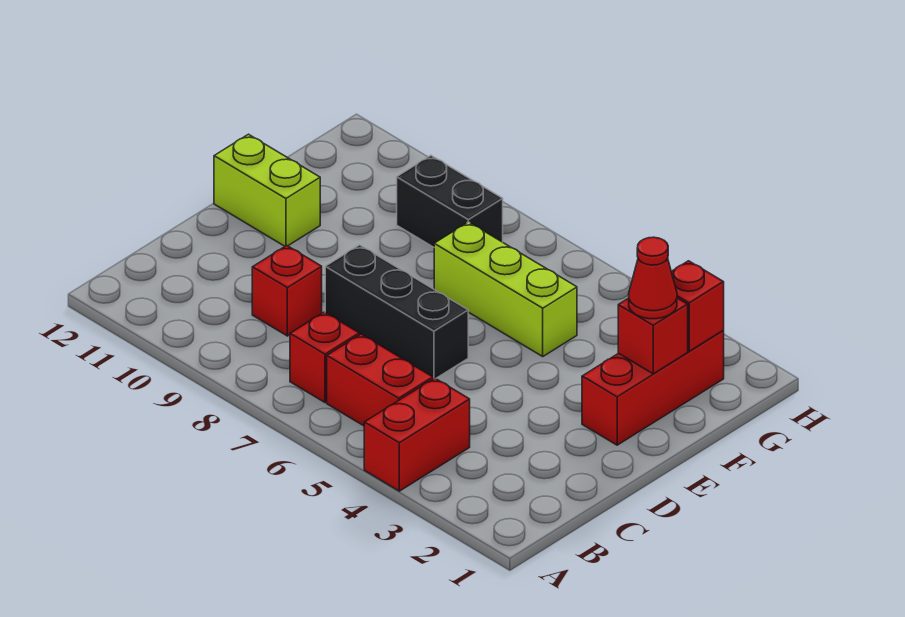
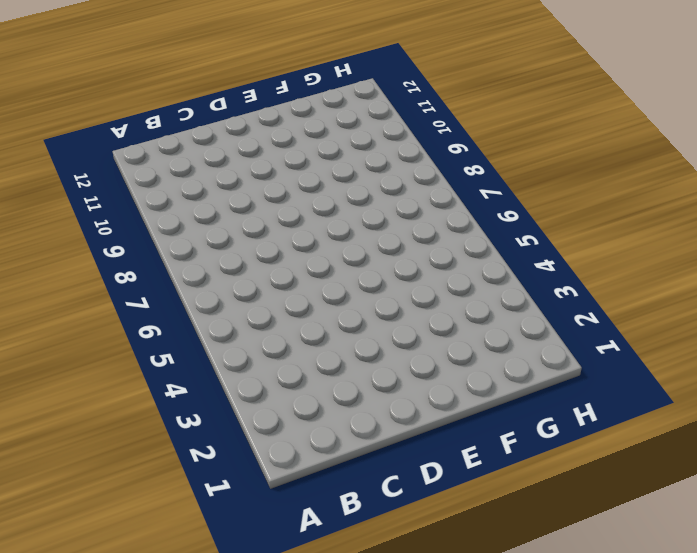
none -> red 1x2 brick [364,378,470,491]
none -> red 1x2 brick [327,334,433,426]
none -> red 1x1 brick [290,312,359,402]

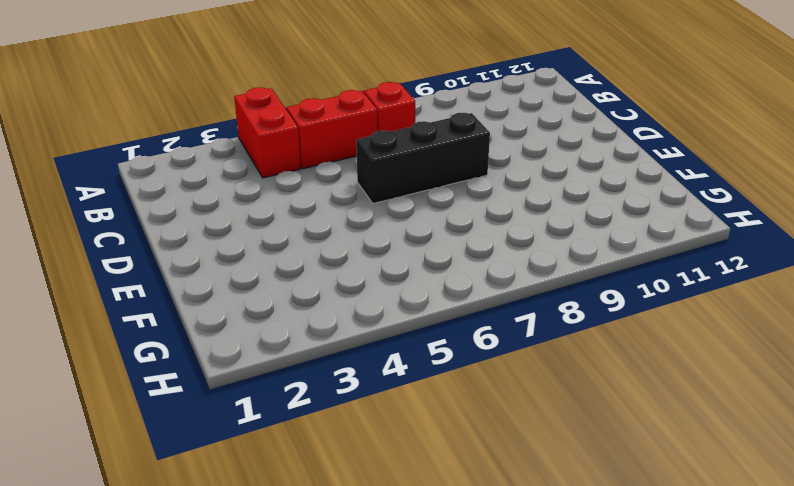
none -> red 1x1 brick [252,246,322,336]
none -> red 1x3 brick [582,331,724,445]
none -> lime 1x2 brick [214,134,320,246]

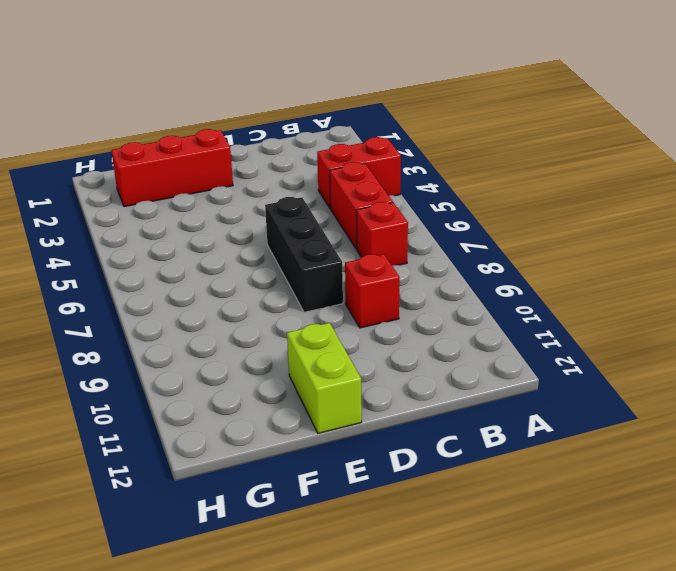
none -> lime 1x3 brick [434,222,577,356]
none -> black 1x2 brick [397,156,503,247]
none -> red 1x1 brick [618,298,688,374]

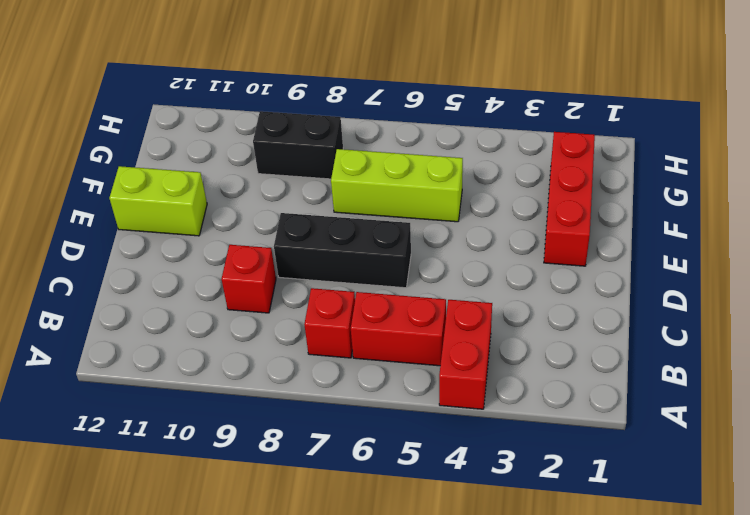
none -> red 1x1 brick [618,298,688,374]
none -> red 1x1 brick [671,261,724,351]
none -> red 1x1 cone [629,237,677,319]

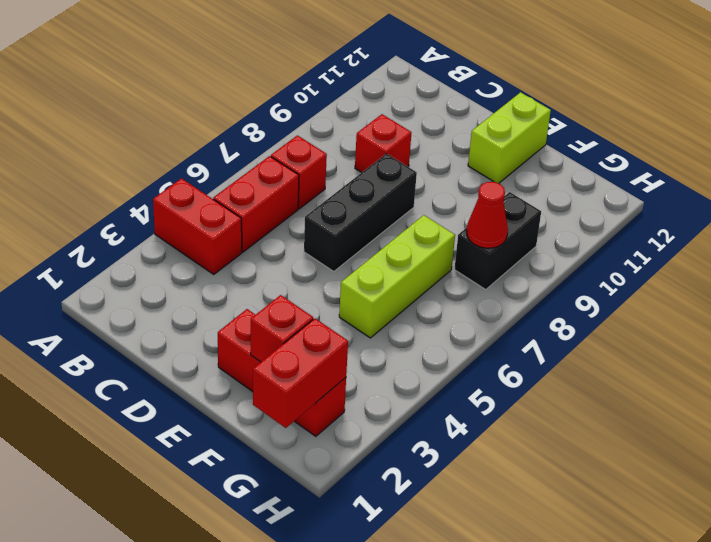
red 1x2 brick [253,318,348,428] -> red 1x1 brick [671,261,724,351]
red 1x1 cone [467,182,508,248] -> red 1x1 cone moved to [629,237,677,319]

